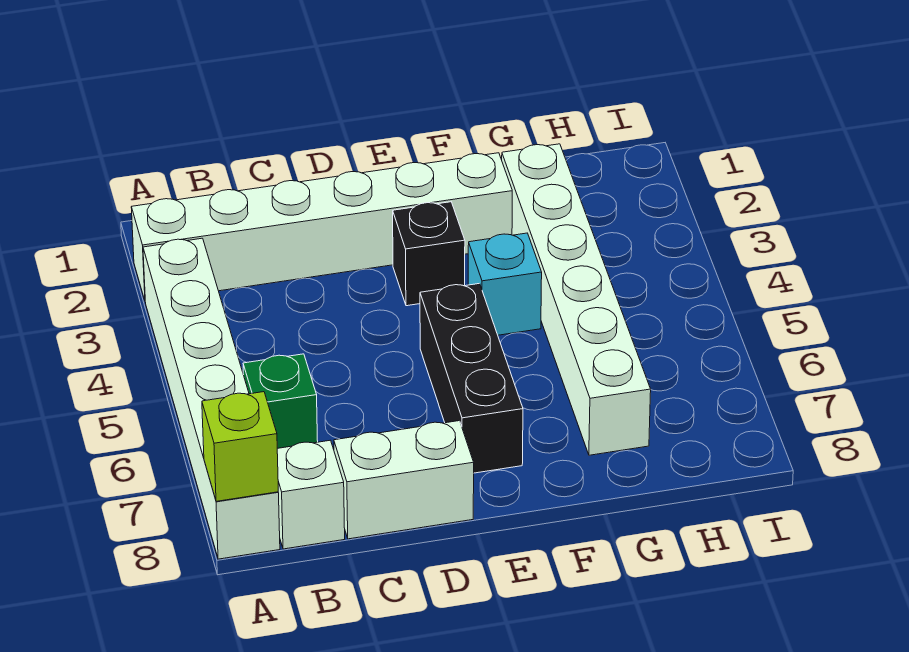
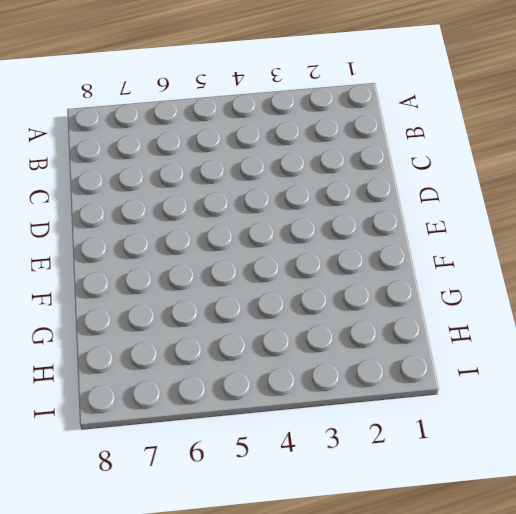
none -> white 1x6 brick [131,153,512,300]
none -> white 1x6 brick [143,238,280,559]

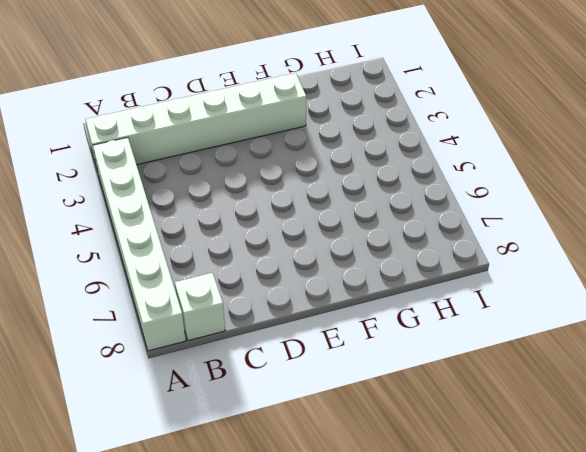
none -> green 1x1 brick [243,354,318,448]
none -> white 1x2 brick [334,421,474,539]

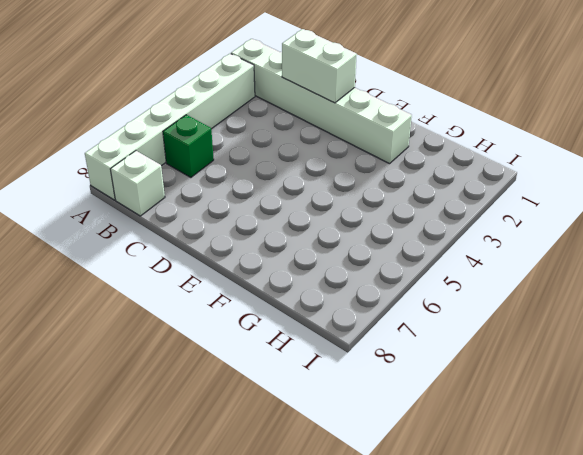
white 1x2 brick [282,29,357,103] -> white 1x2 brick moved to [334,421,474,539]
none -> black 1x1 brick [393,202,465,306]
none -> black 1x3 brick [420,284,523,473]

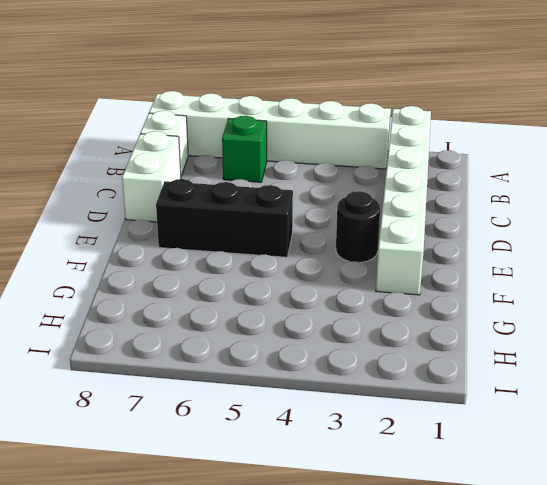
black 1x1 round brick [336,191,380,262] -> black 1x1 brick [393,202,465,306]
none -> cyan 1x1 brick [468,233,542,335]
none -> white 1x6 brick [502,144,651,455]

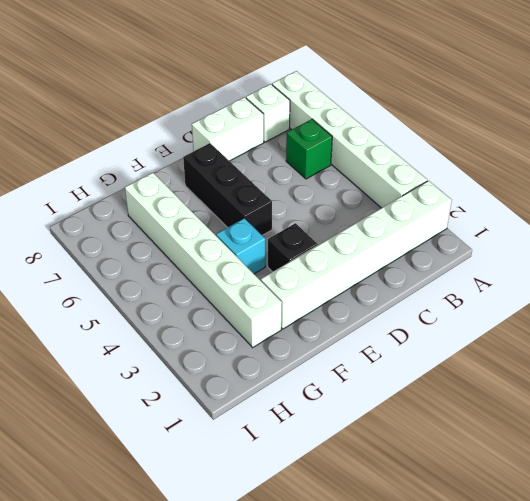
none -> lime 1x1 brick [202,392,278,501]

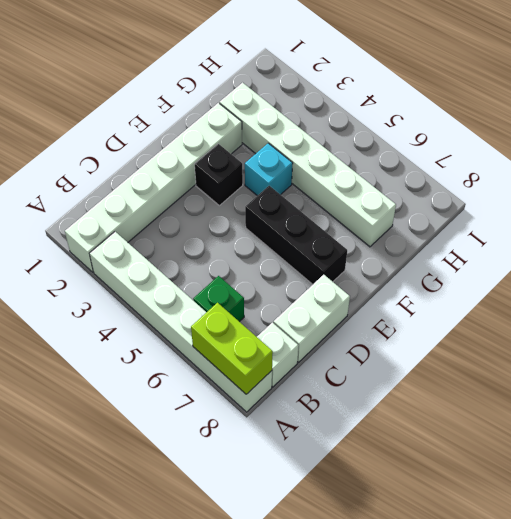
lime 1x2 brick [191,303,273,394] -> lime 1x1 brick [202,392,278,501]

